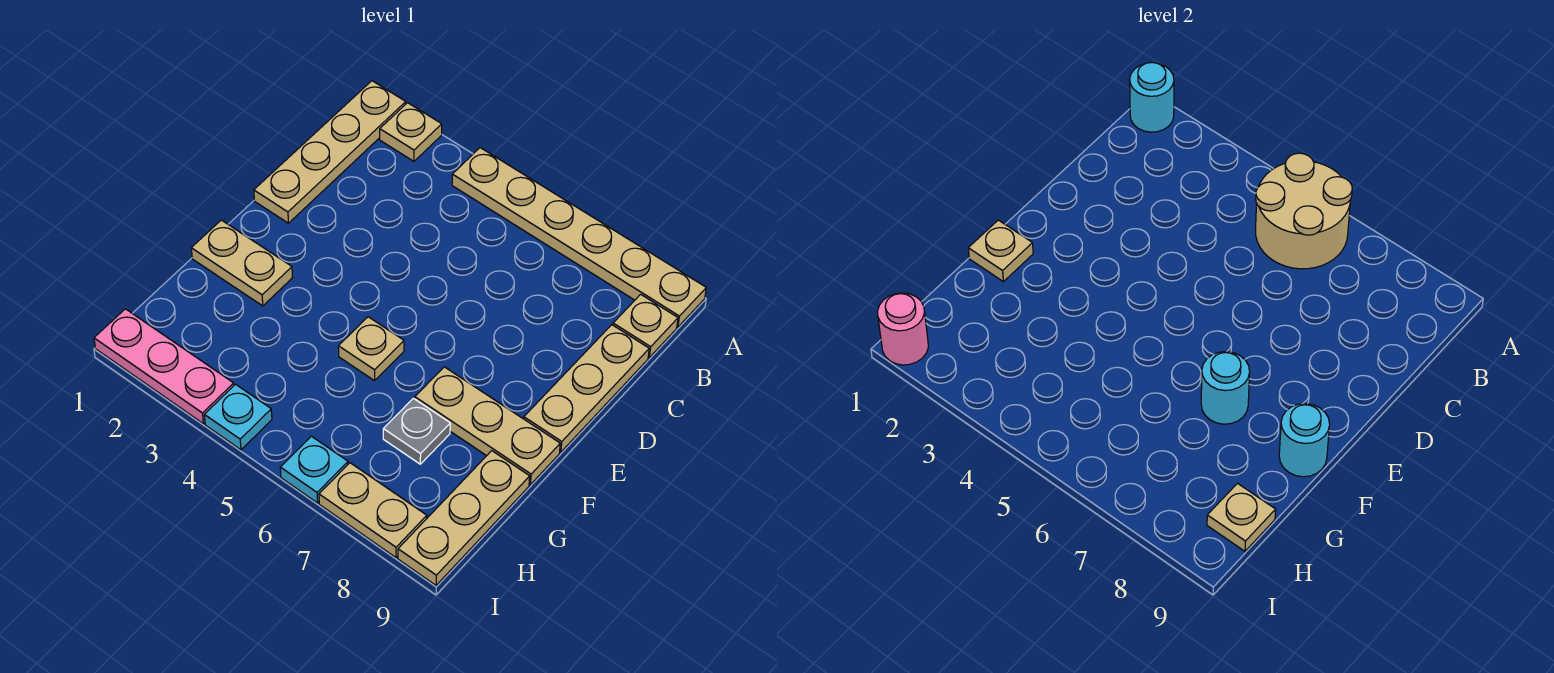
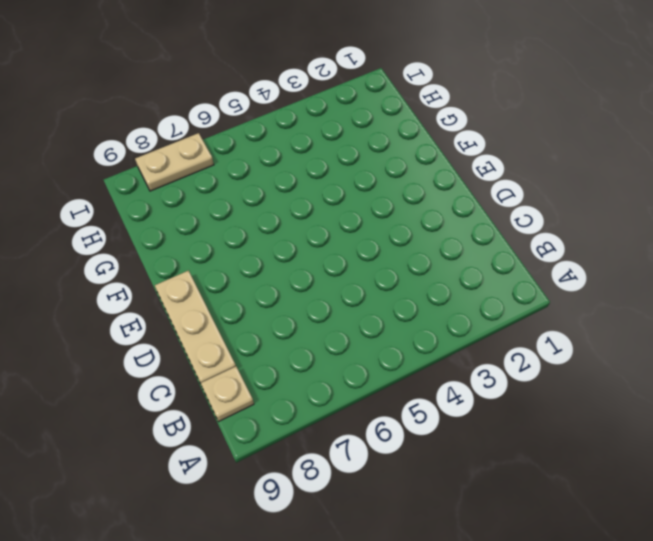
none -> tan 1x4 plate [254,81,406,223]
none -> tan 1x1 plate [380,103,442,161]
none -> tan 1x6 plate [452,148,706,327]

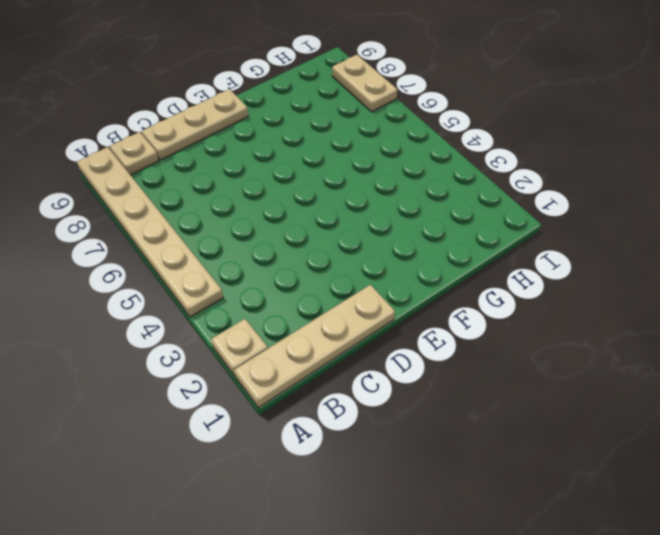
none -> tan 1x2 plate [191,220,292,306]
none -> tan 1x1 plate [338,317,404,381]
none -> tan 1x3 plate [415,367,560,485]

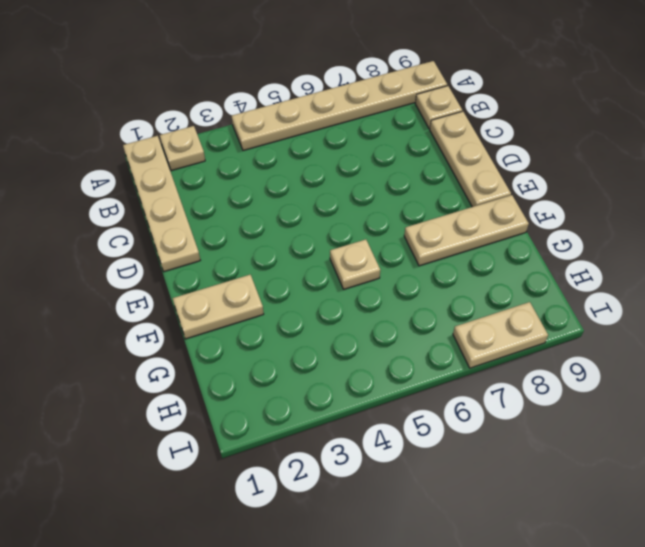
none -> grey 1x1 plate [383,398,450,464]
none -> tan 1x3 plate [398,451,530,585]
none -> pink 1x3 plate [94,309,234,424]

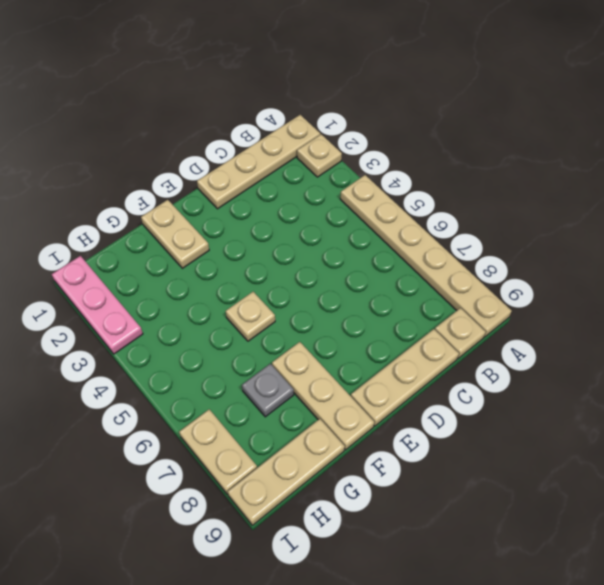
none -> cyan 1x1 plate [204,384,272,450]
none -> cyan 1x1 plate [280,436,348,503]
none -> cyan 1x1 round brick [1130,63,1174,132]

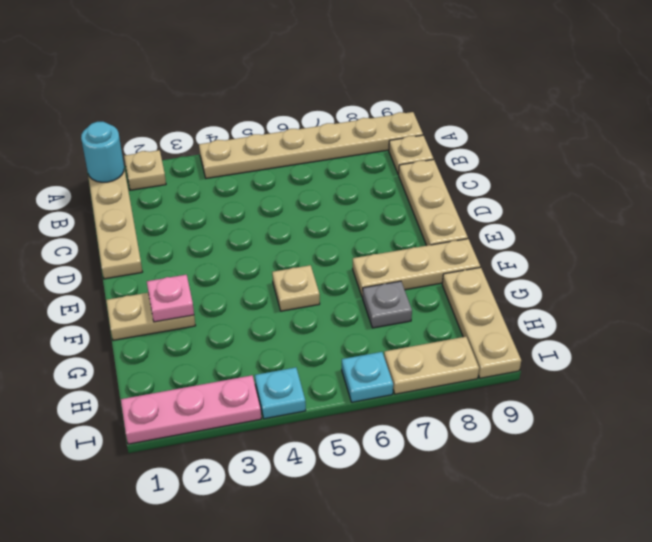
pink 1x1 plate [147,275,194,322] -> none
none -> tan 2x2 round brick [1255,153,1352,269]
none -> tan 1x1 plate [968,220,1033,282]
none -> cyan 1x1 round brick [1201,352,1250,424]

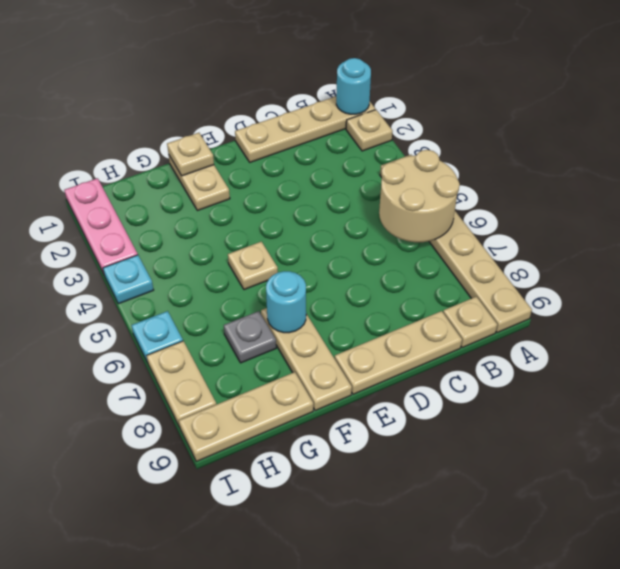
none -> cyan 1x1 round brick [1279,404,1330,477]
none -> tan 1x1 plate [1207,483,1276,551]
none -> pink 1x1 round brick [878,293,928,365]

